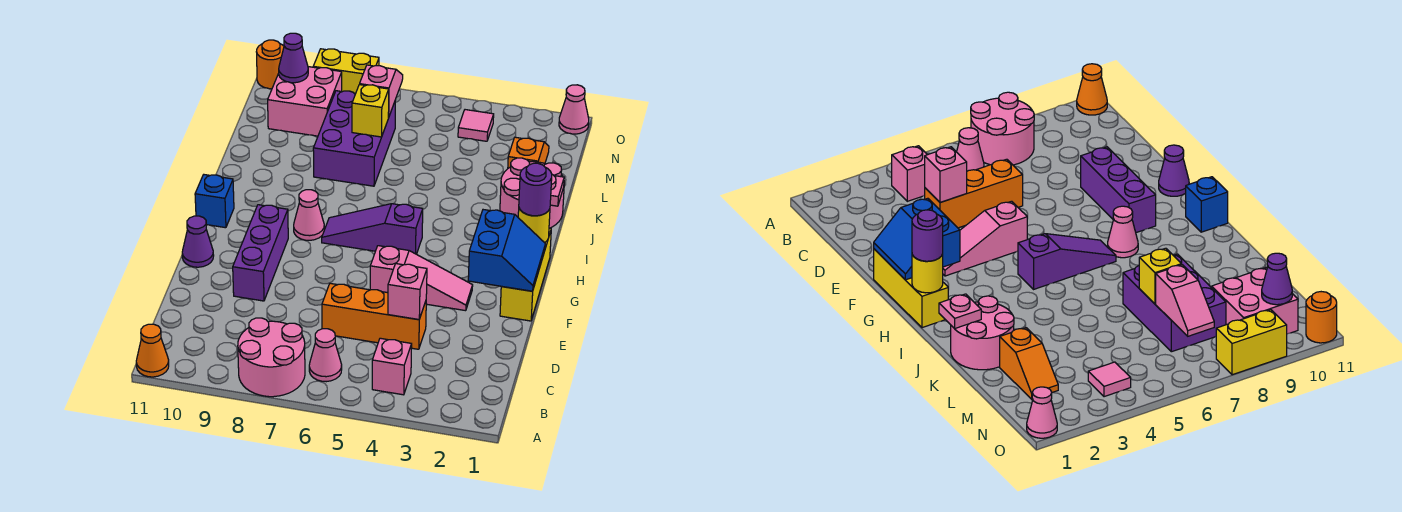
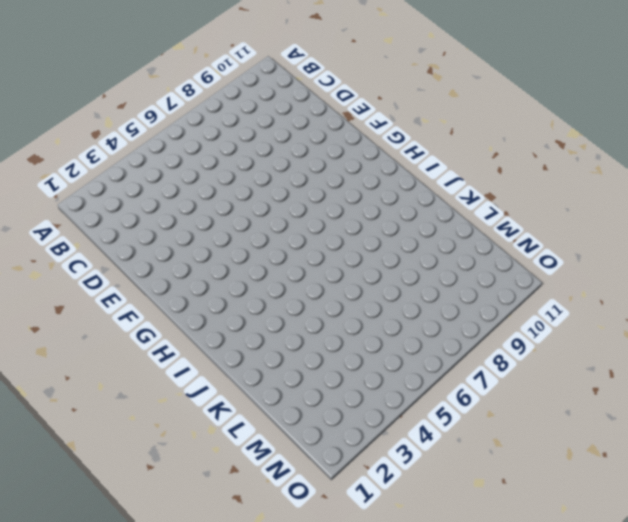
none -> pink 2x2 round brick [238,318,305,397]
none -> orange 1x1 cone [136,324,169,377]
none -> pink 1x1 brick [372,338,412,395]

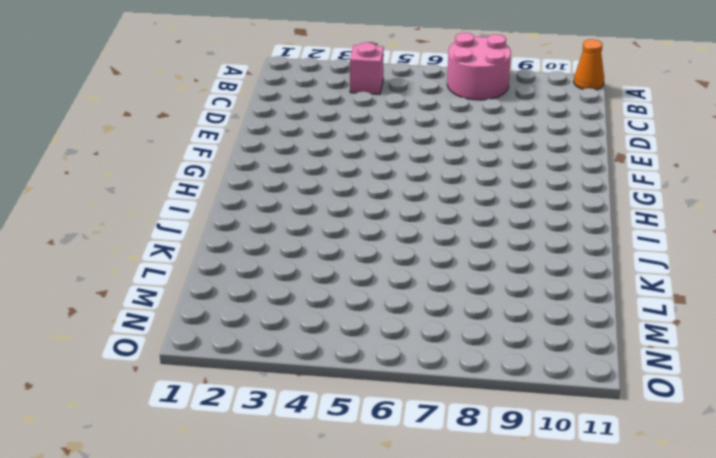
none -> pink 1x1 cone [309,329,342,382]
none -> orange 1x3 brick [322,283,426,349]
none -> purple 1x3 brick [233,205,288,301]

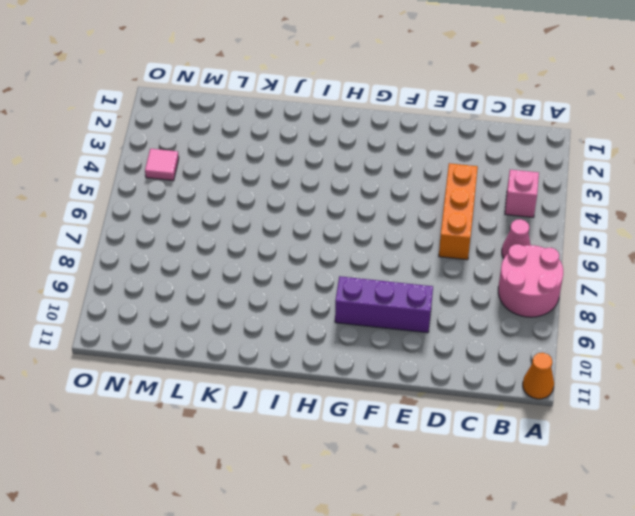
none -> yellow 1x3 brick [500,228,551,321]
none -> pink 1x3 slope [370,246,473,311]
none -> purple 1x1 cone [182,216,214,267]

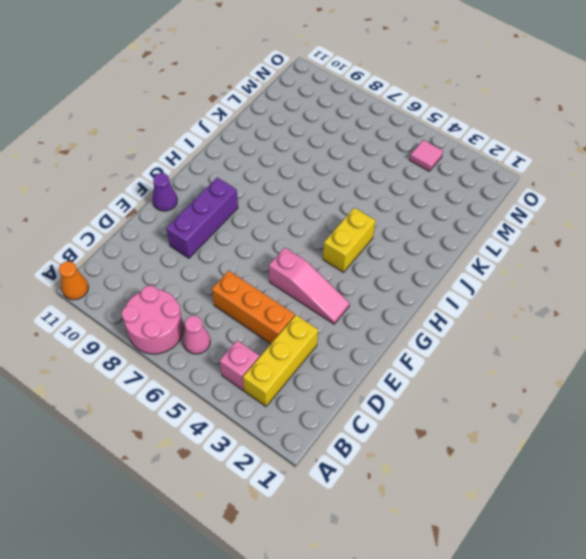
yellow 1x3 brick [243,315,318,406] -> yellow 1x3 brick moved to [500,228,551,321]
yellow 1x2 brick [323,208,375,272] -> yellow 1x2 brick turned to [313,49,379,94]
none -> purple 1x3 slope [322,204,423,254]
none -> pink 1x1 cone [294,190,324,240]
none -> blue 1x1 brick [195,175,234,228]

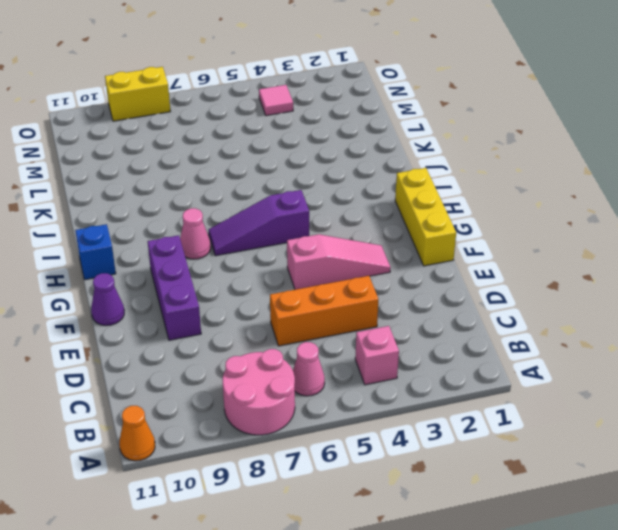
none -> pink 2x2 round brick [500,158,564,228]
none -> purple 2x3 brick [313,91,395,186]
none -> orange 1x2 slope [508,137,549,168]

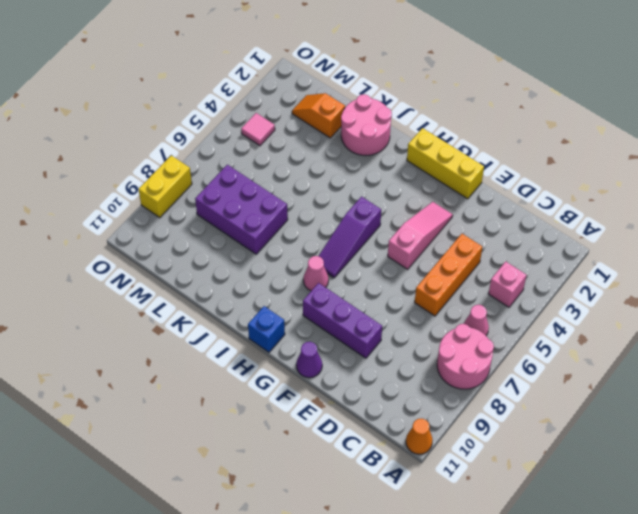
none -> pink 2x2 brick [268,67,342,136]
none -> pink 1x1 cone [559,85,589,134]
none -> orange 1x1 round brick [256,40,284,89]

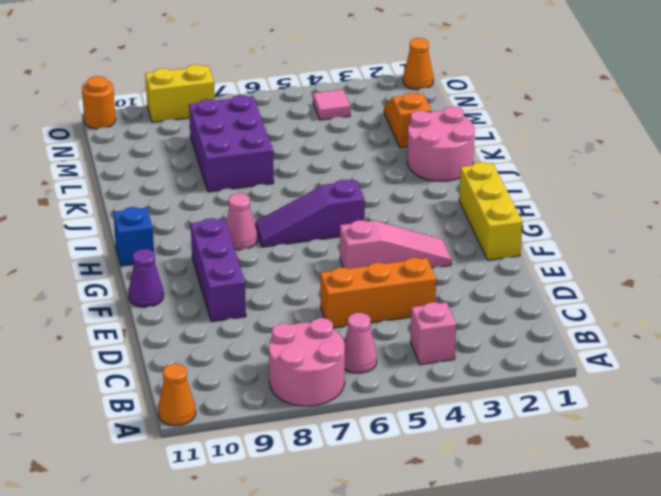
orange 1x1 cone [403,38,434,90] -> pink 1x1 cone [559,85,589,134]
none -> pink 2x2 brick [268,67,342,136]
none -> pink 1x1 brick [388,264,427,320]
none -> blue 2x2 slope [468,210,545,291]

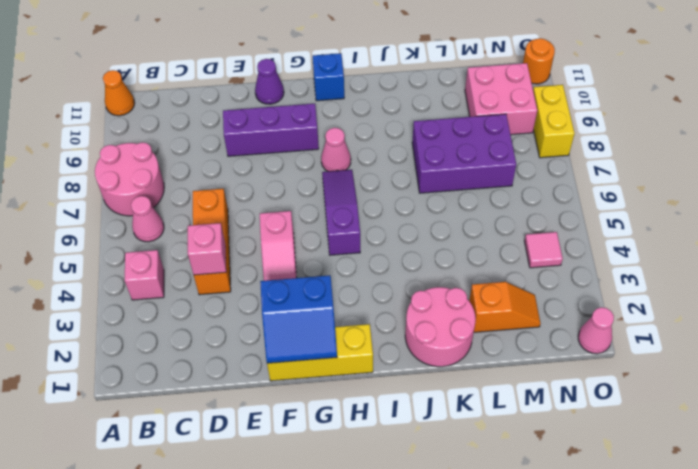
none -> yellow 1x1 round brick [518,208,550,243]
none -> pink 1x1 plate [550,175,564,206]
none -> yellow 1x1 brick [352,85,389,137]

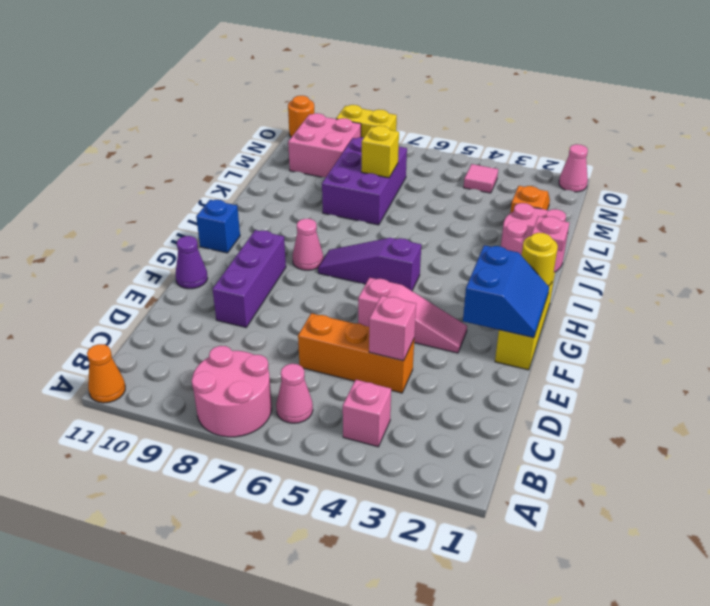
none -> pink 1x2 slope [360,65,403,117]
none -> purple 1x1 cone [279,33,308,83]
none -> purple 1x1 round brick [519,163,552,216]

